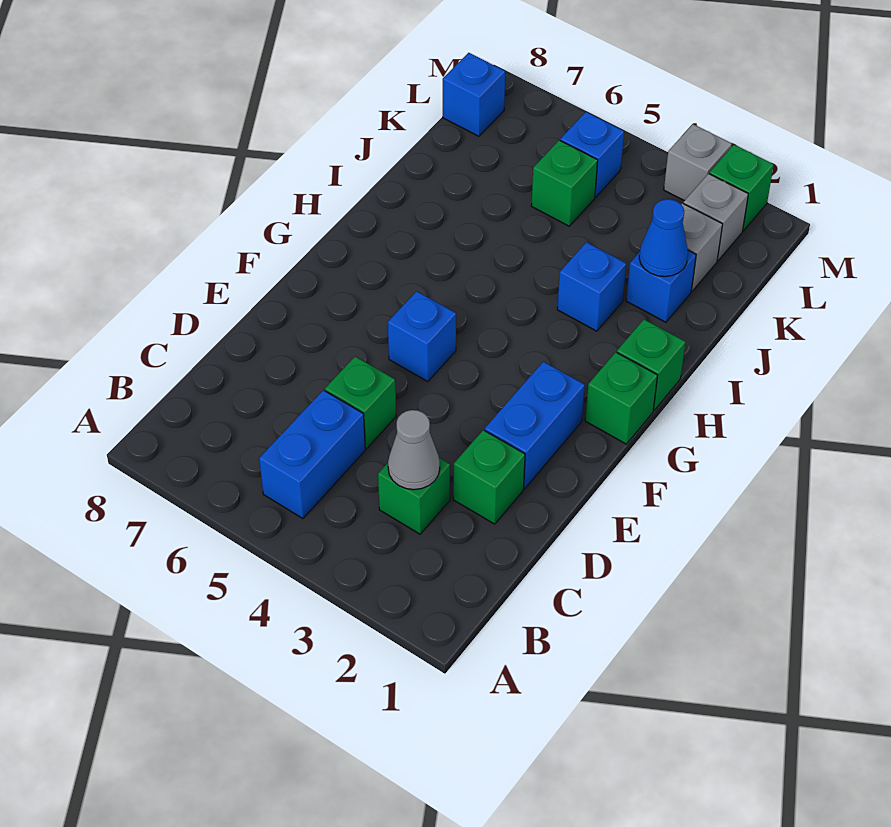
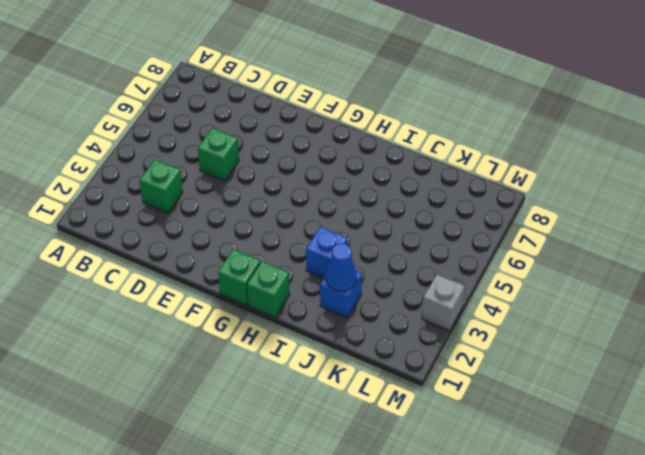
none -> blue 1x2 brick [259,390,365,519]
none -> green 1x1 brick [453,430,525,524]
none -> blue 1x2 brick [485,362,585,489]

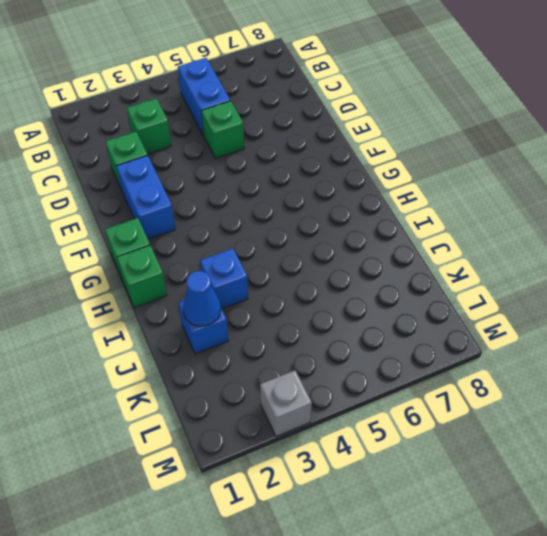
none -> blue 1x1 brick [388,291,456,382]
none -> grey 1x1 brick [681,203,723,291]
none -> green 1x1 brick [531,140,598,226]

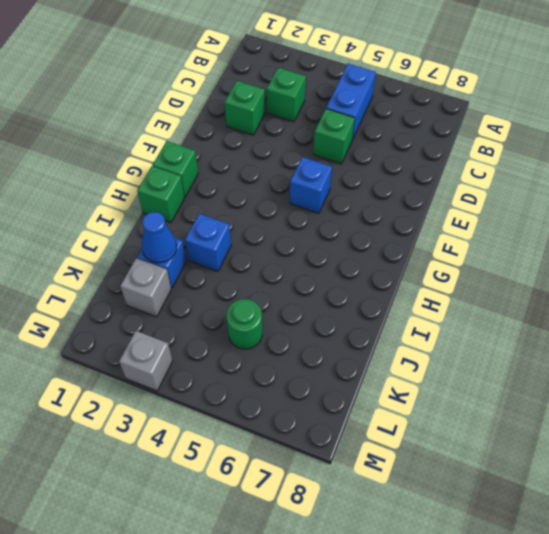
green 1x1 round brick [227,299,262,349] -> green 1x1 brick [531,140,598,226]
none -> blue 1x2 brick [485,362,585,489]
none -> grey 1x1 brick [683,174,748,261]
none -> blue 1x1 brick [560,112,624,197]

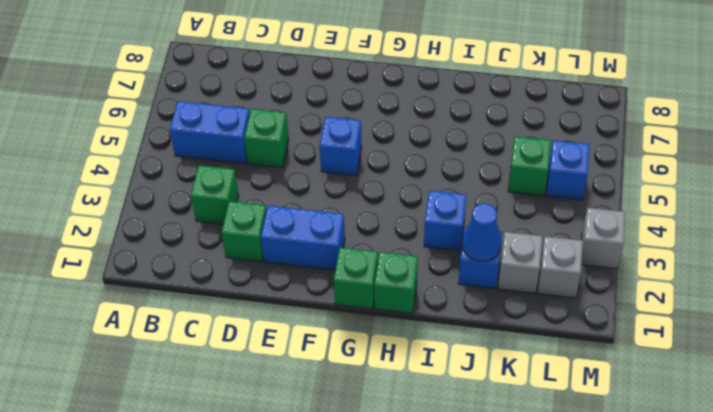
none -> blue 1x1 brick [443,53,505,136]
none -> green 1x1 brick [709,145,774,231]
none -> grey 1x1 cone [388,410,440,490]

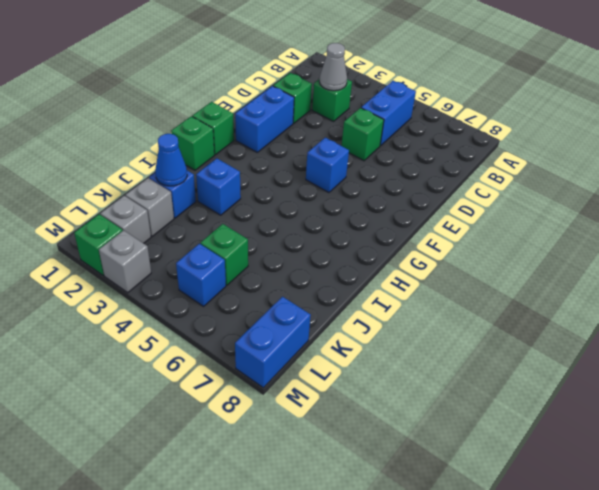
blue 1x2 brick [235,297,311,388] -> blue 1x1 brick [443,53,505,136]

